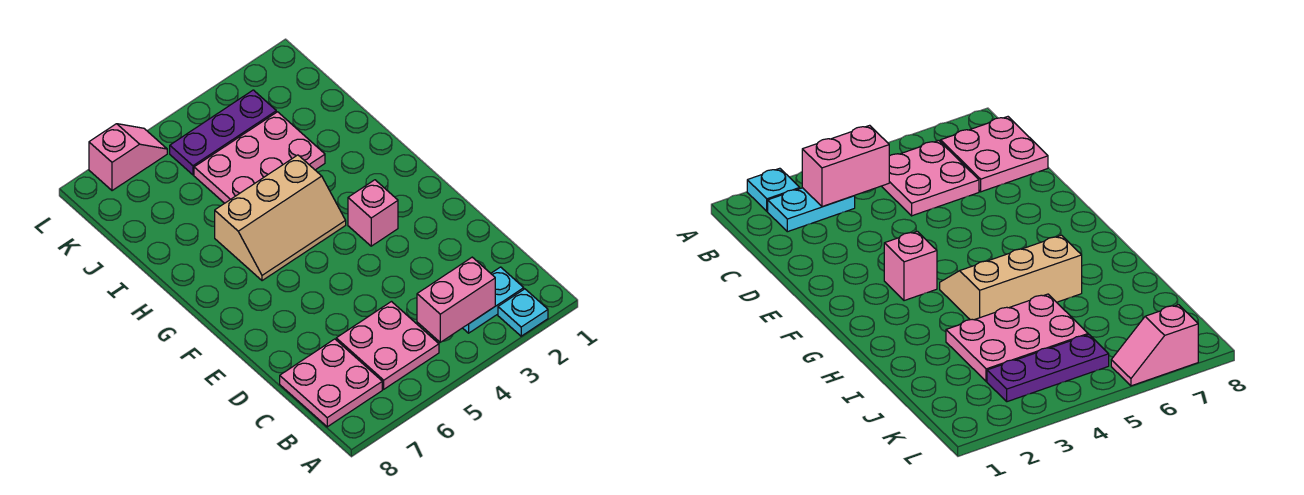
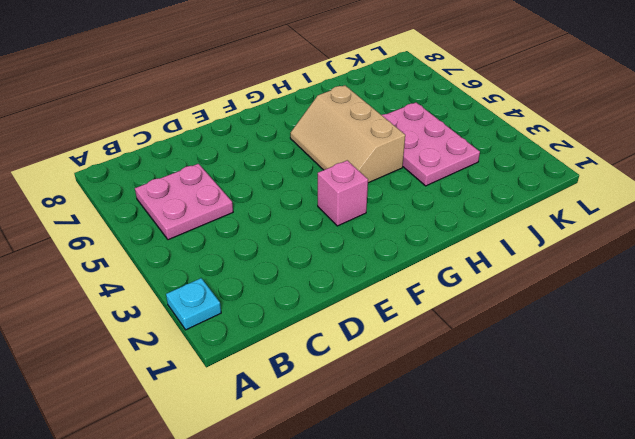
none -> cyan 1x2 plate [463,267,524,333]
none -> pink 2x2 plate [280,339,382,427]

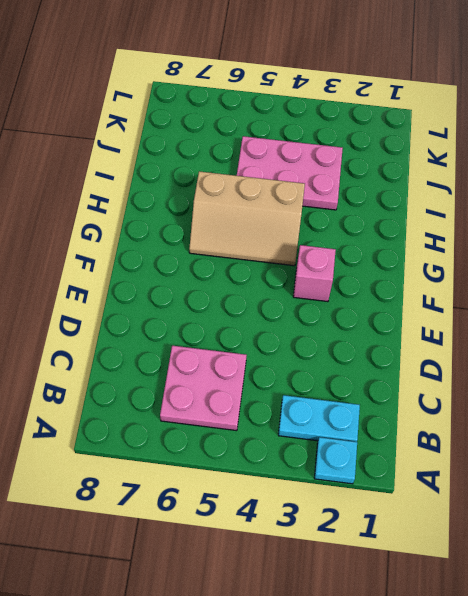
none -> pink 2x2 plate [280,339,382,427]
none -> purple 1x3 plate [170,90,276,175]

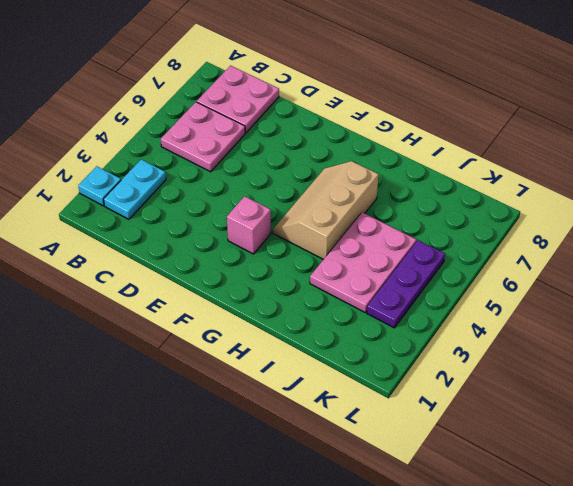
none -> pink 1x2 slope [89,124,167,191]
none -> pink 1x2 brick [417,257,495,342]

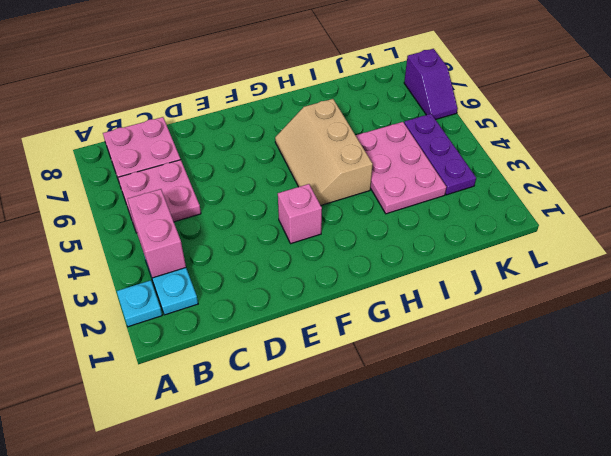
purple 1x2 slope [404,49,458,119] -> pink 1x2 slope [89,124,167,191]

